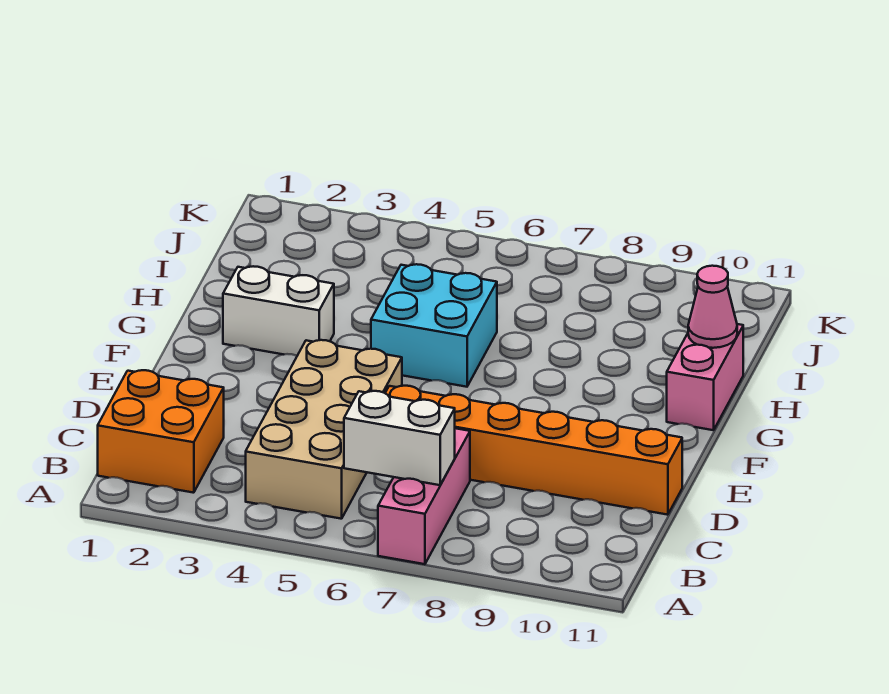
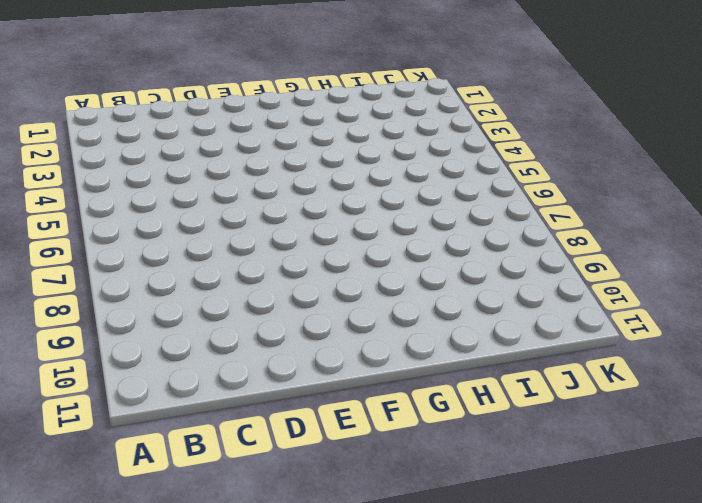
none -> pink 1x3 brick [378,428,470,564]
none -> orange 2x2 brick [98,370,224,493]

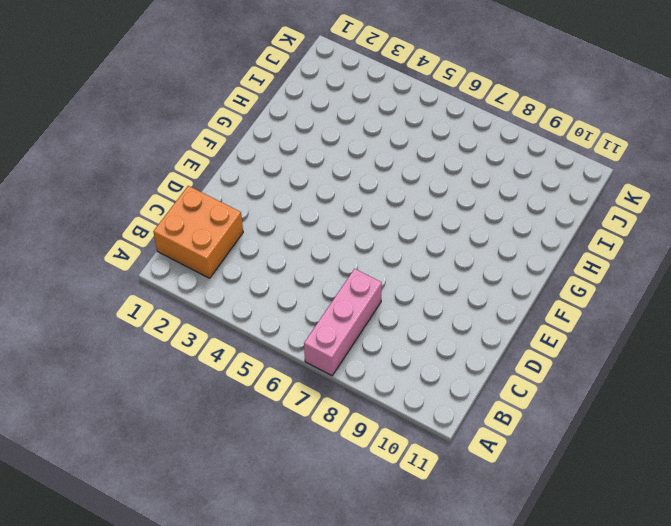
none -> tan 2x4 brick [246,340,402,519]
none -> orange 1x6 brick [385,386,682,515]

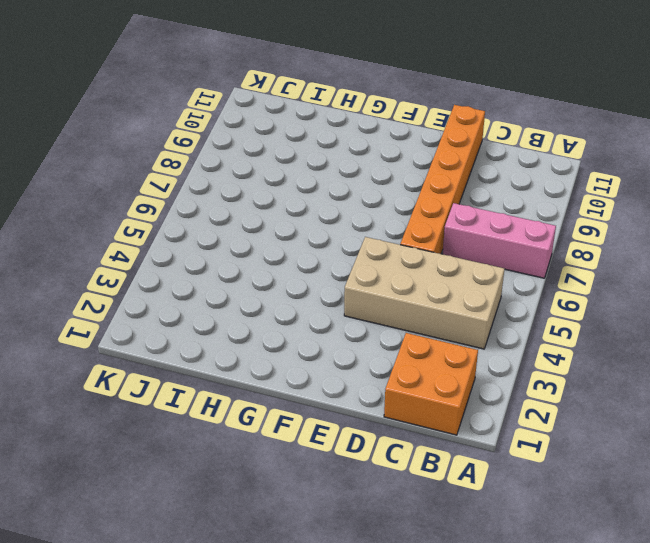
none -> white 1x2 brick [223,266,334,356]
none -> cyan 2x2 brick [371,264,497,387]

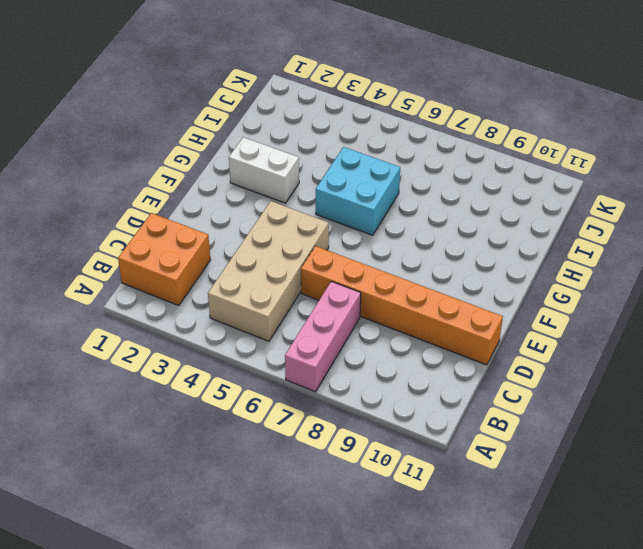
none -> pink 1x2 brick [667,324,743,430]
none -> white 1x2 brick [344,391,455,485]

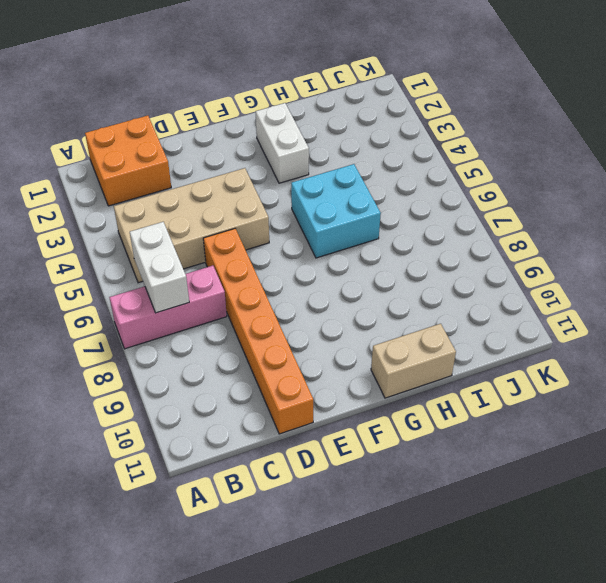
tan 1x2 brick [371,324,456,398] -> pink 1x2 brick [667,324,743,430]
none -> pink 1x1 cone [688,266,737,348]

